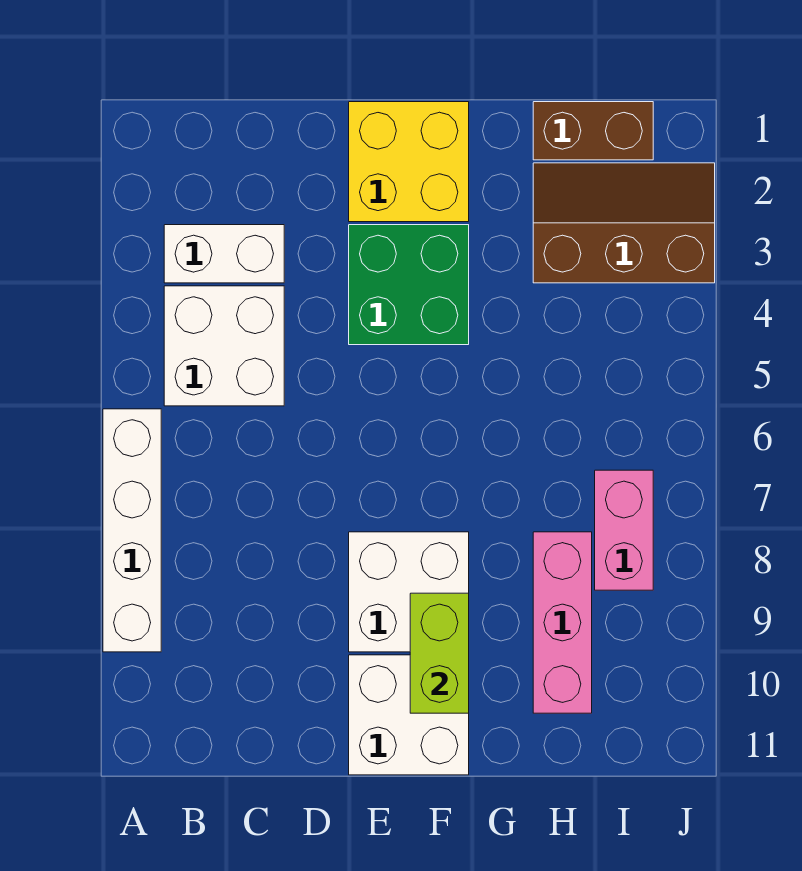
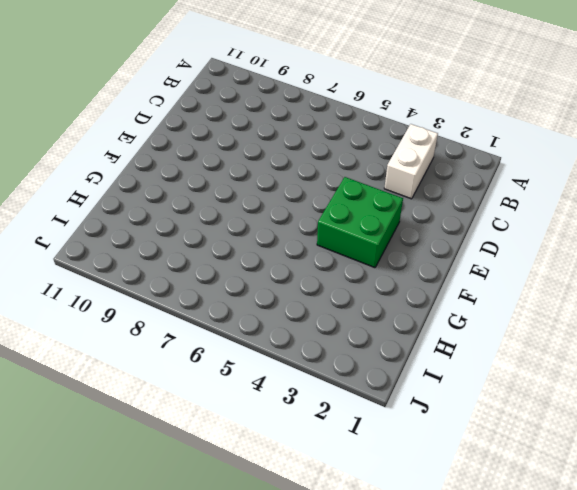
none -> white 1x4 brick [103,409,161,652]
none -> white 2x2 brick [164,286,284,406]
none -> yellow 2x2 brick [349,102,469,222]

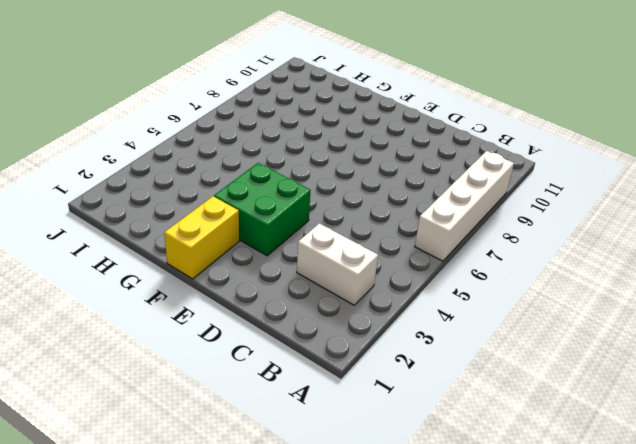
yellow 1x2 brick [164,196,239,279] -> yellow 2x2 brick [349,102,469,222]
none -> white 2x2 brick [164,286,284,406]
none -> white 2x2 brick [349,532,469,652]
none -> white 2x2 brick [349,655,469,775]

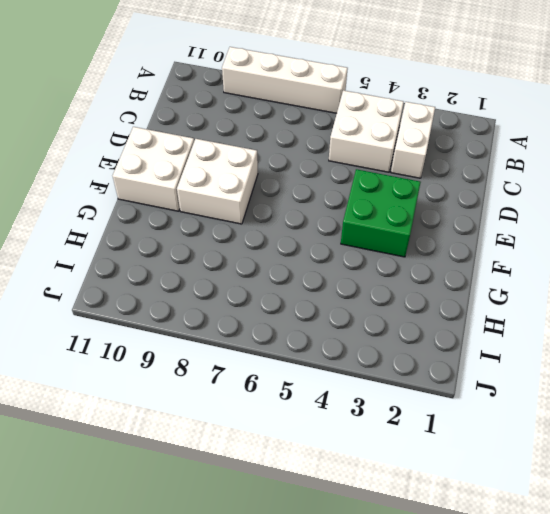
none -> yellow 2x2 brick [349,102,469,222]
none -> brown 1x2 brick [533,102,653,160]
none -> brown 2x3 slope [533,163,715,283]

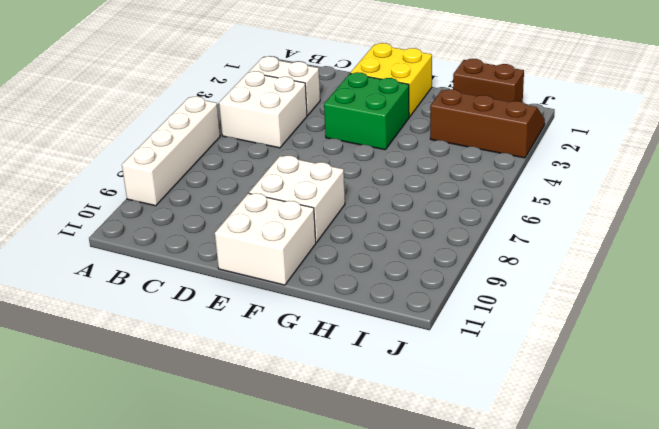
none -> pink 1x3 brick [533,532,592,713]
none -> pink 1x2 brick [595,470,653,590]
none -> lime 1x2 brick [410,593,469,713]

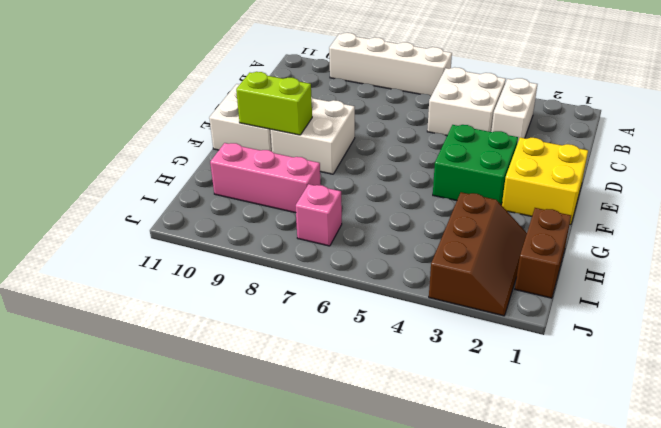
pink 1x1 brick [296,184,342,246] -> pink 1x2 brick [595,470,653,590]

